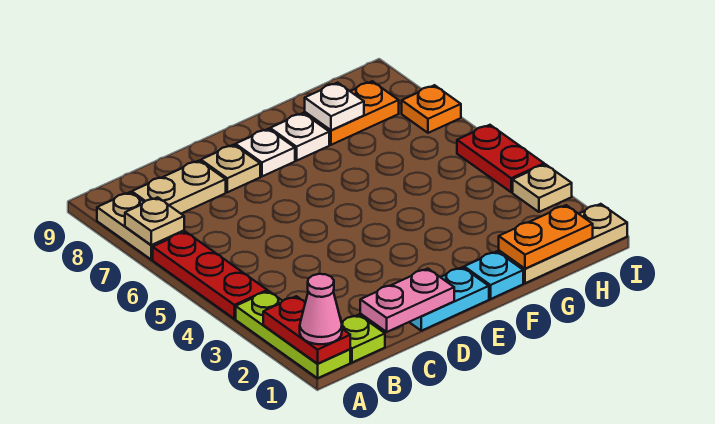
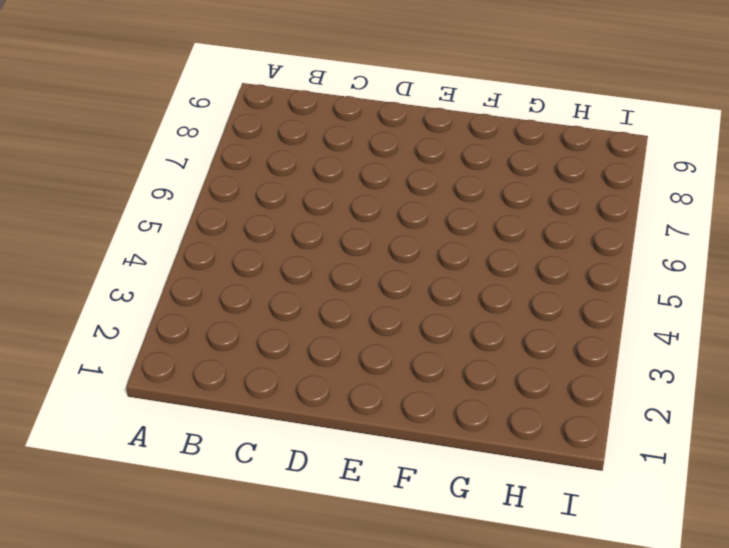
none -> lime 1x3 plate [236,291,350,378]
none -> red 1x3 plate [153,232,267,319]
none -> tan 1x2 plate [97,192,184,260]

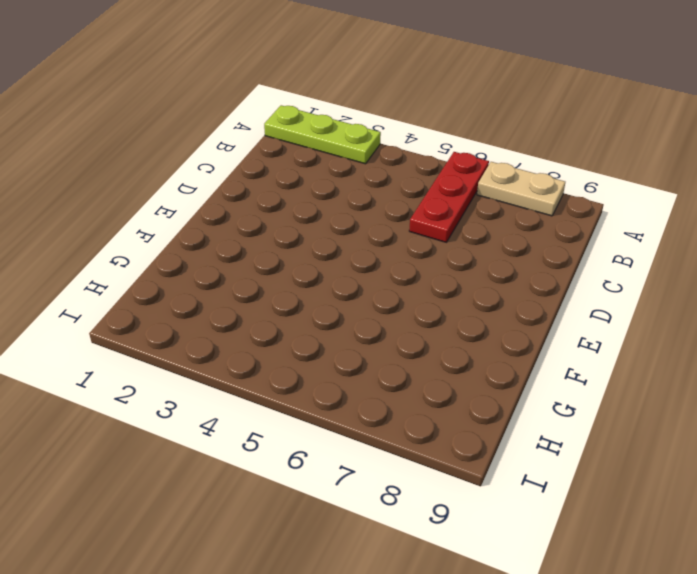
red 1x3 plate [409,152,489,242] -> red 1x3 plate turned to [153,232,267,319]
none -> lime 1x1 plate [341,315,385,362]
none -> tan 1x2 plate [132,161,226,214]
none -> cyan 1x2 plate [410,267,489,331]

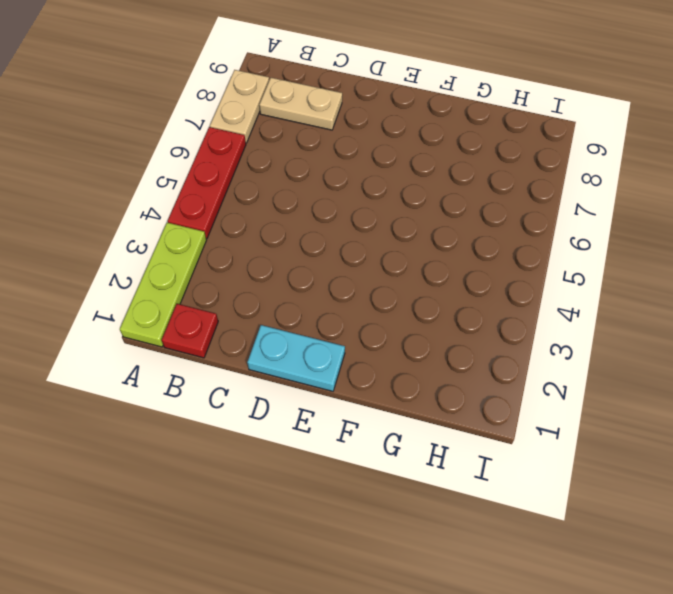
red 1x1 plate [162,304,218,358] -> lime 1x1 plate [341,315,385,362]
none -> tan 1x1 plate [201,145,260,192]
none -> white 1x1 plate [236,129,295,176]
none -> cyan 1x1 plate [464,252,523,299]

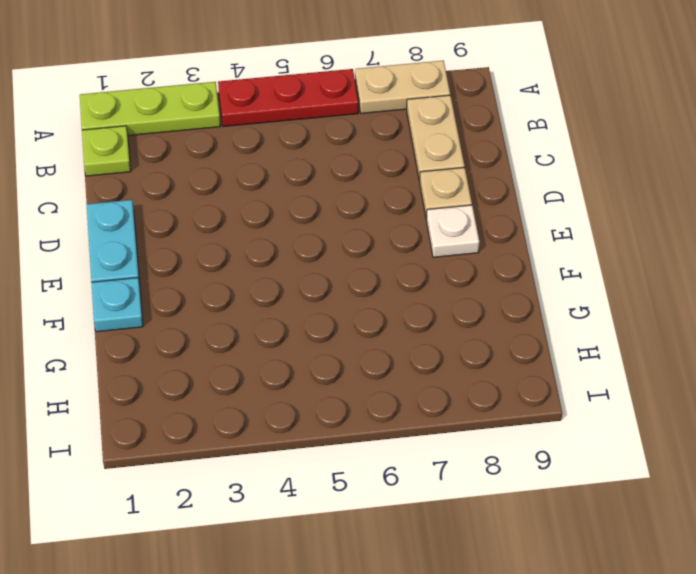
none -> white 1x1 plate [270,113,329,161]
none -> tan 1x3 plate [499,204,627,283]
none -> orange 1x2 plate [305,81,399,145]

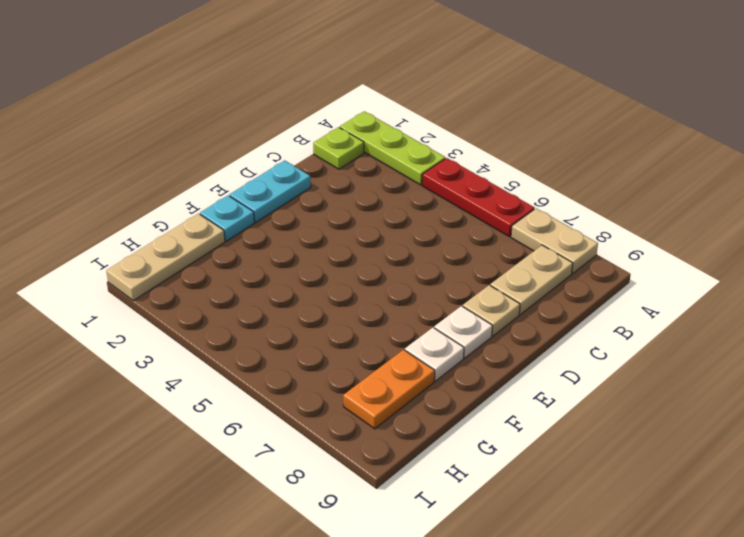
none -> tan 1x1 plate [513,164,572,212]
none -> red 1x2 plate [457,125,544,192]
none -> orange 1x1 plate [402,85,461,133]

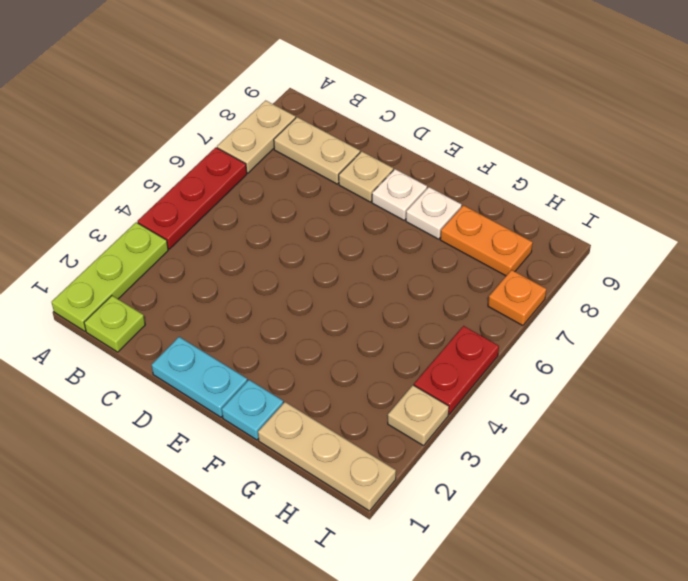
none -> red 1x2 plate [263,296,350,364]
none -> tan 1x1 plate [125,197,184,245]
none -> pink 1x2 plate [360,269,454,332]

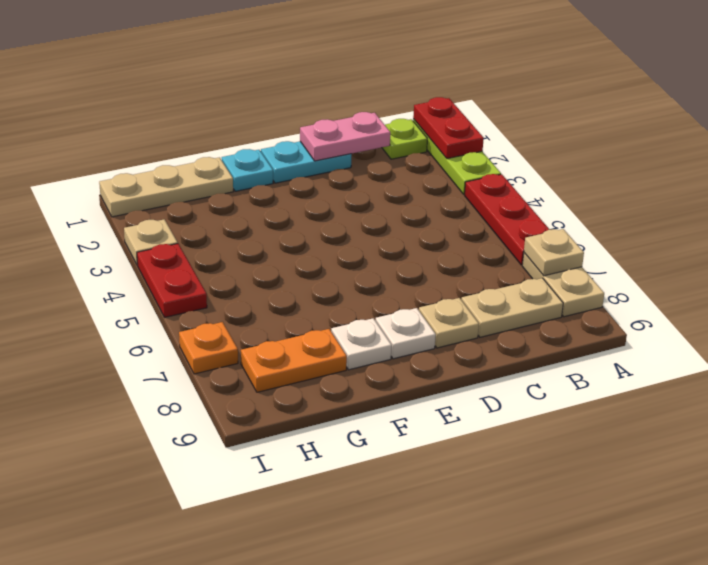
none -> orange 1x2 plate [499,205,593,269]
none -> white 1x1 plate [305,83,364,130]
none -> pink 1x1 cone [300,274,342,344]

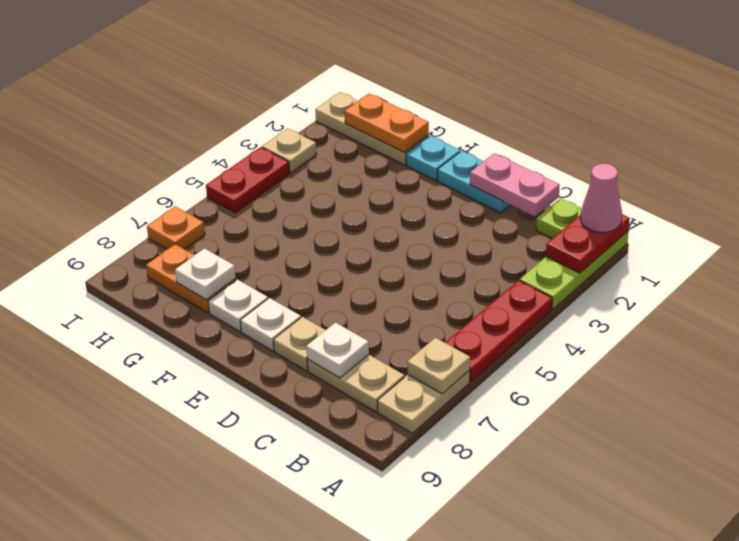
white 1x1 plate [306,323,369,378] -> none

